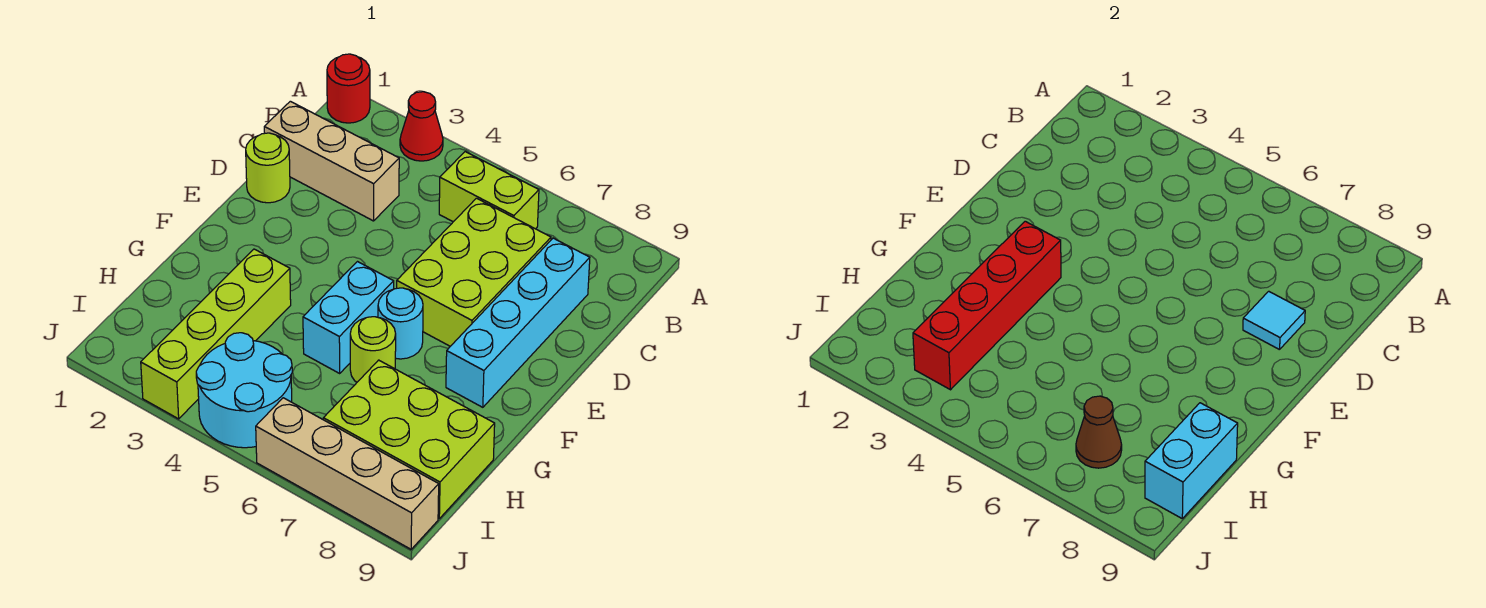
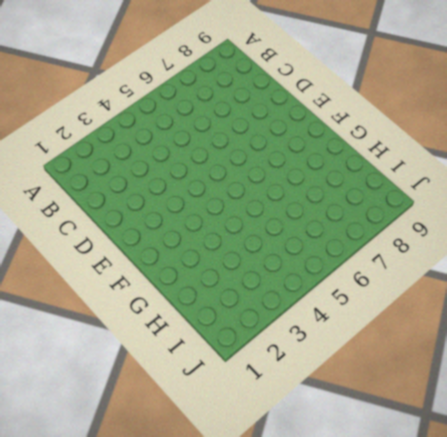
none -> red 1x1 round brick [327,54,370,123]
none -> red 1x1 cone [400,92,443,161]
none -> lime 1x2 brick [439,152,539,229]

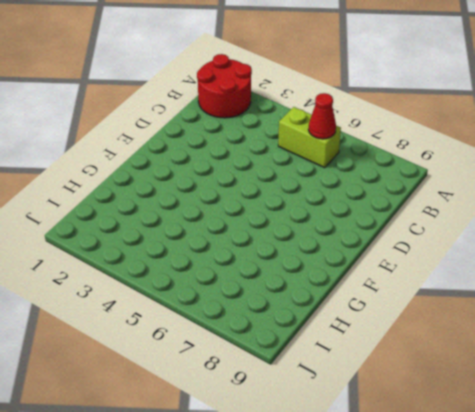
red 2x2 round brick [197,54,252,118] -> red 1x1 round brick [327,54,370,123]
red 1x1 cone [308,93,336,139] -> red 1x1 cone moved to [400,92,443,161]
none -> tan 1x3 brick [264,101,399,221]
none -> lime 2x3 brick [397,198,551,346]
none -> cyan 1x4 brick [446,238,590,407]

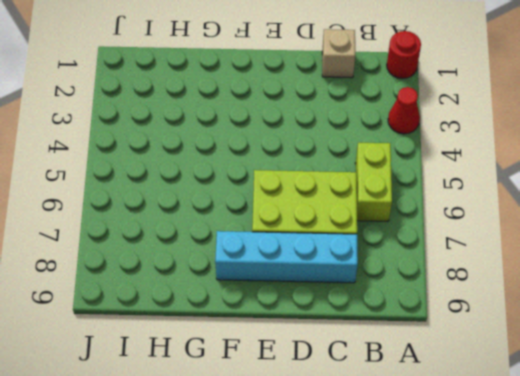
tan 1x1 brick [322,29,355,78] -> tan 1x3 brick [264,101,399,221]
none -> lime 1x1 round brick [246,133,290,203]
none -> cyan 1x2 brick [303,262,394,373]
none -> cyan 1x1 round brick [378,288,423,359]

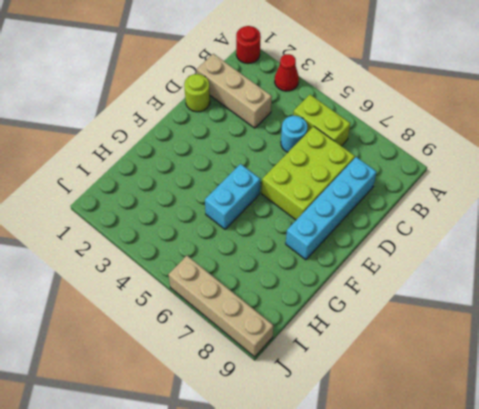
cyan 1x1 round brick [281,116,307,152] -> cyan 1x1 round brick moved to [378,288,423,359]
none -> lime 1x4 brick [141,249,291,419]
none -> lime 1x1 round brick [350,317,396,382]
none -> lime 2x3 brick [323,360,495,518]

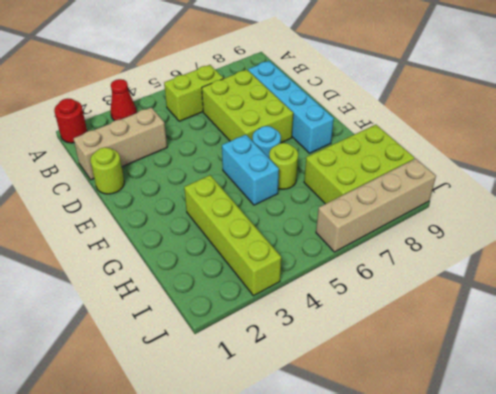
none -> cyan 2x2 round brick [196,333,292,448]
none -> cyan 1x1 tile [1243,291,1305,350]
none -> red 1x4 brick [913,221,1061,390]

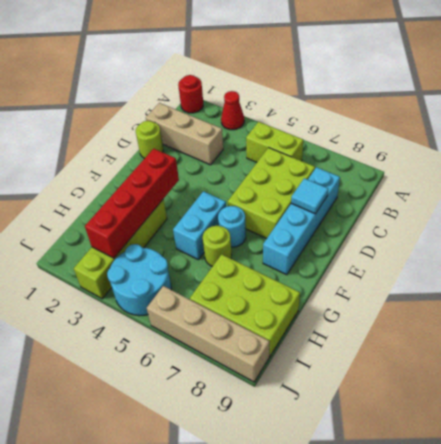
none -> cyan 1x2 brick [1145,403,1238,518]
none -> brown 1x1 cone [1076,396,1122,468]

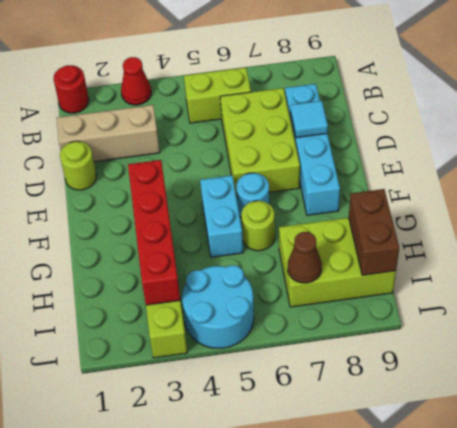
brown 1x2 brick [349,189,399,275] -> cyan 1x2 brick [1145,403,1238,518]
none -> tan 1x4 brick [256,398,439,549]

